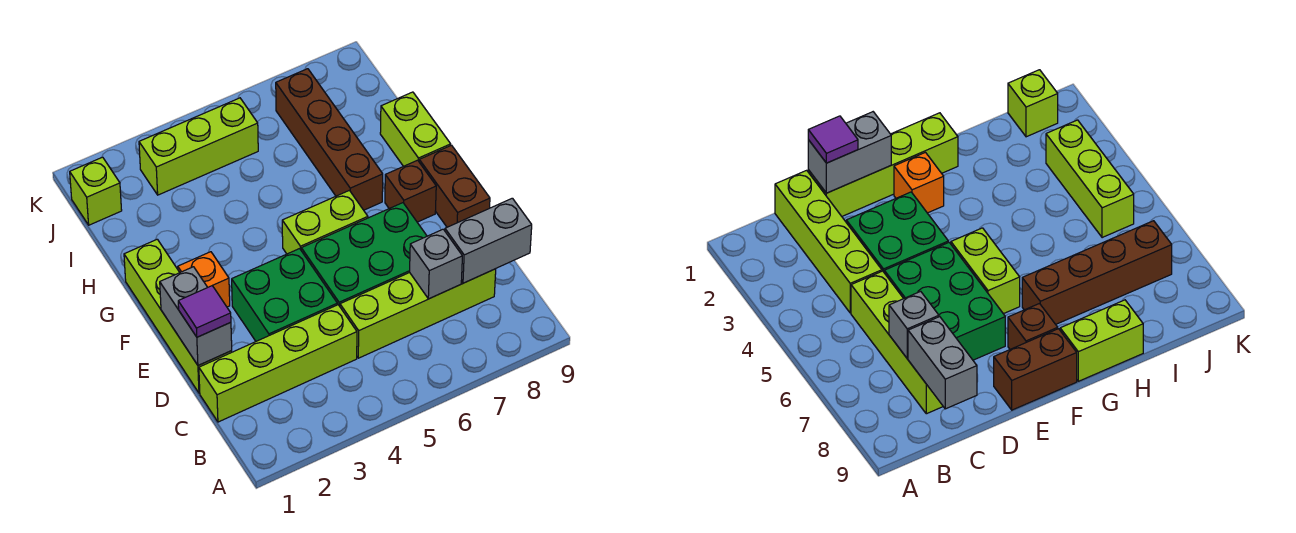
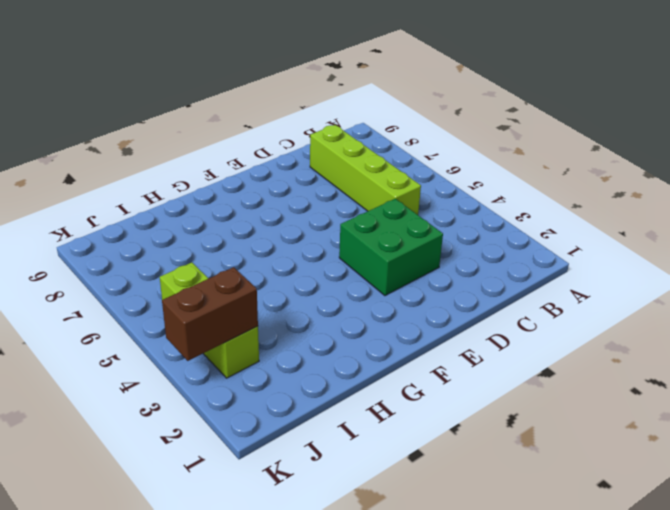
brown 1x2 brick [162,267,258,361] -> brown 1x2 brick moved to [419,145,490,227]
none -> lime 1x4 brick [199,305,357,422]
none -> lime 1x4 brick [124,239,232,393]
none -> green 2x3 brick [301,203,427,306]

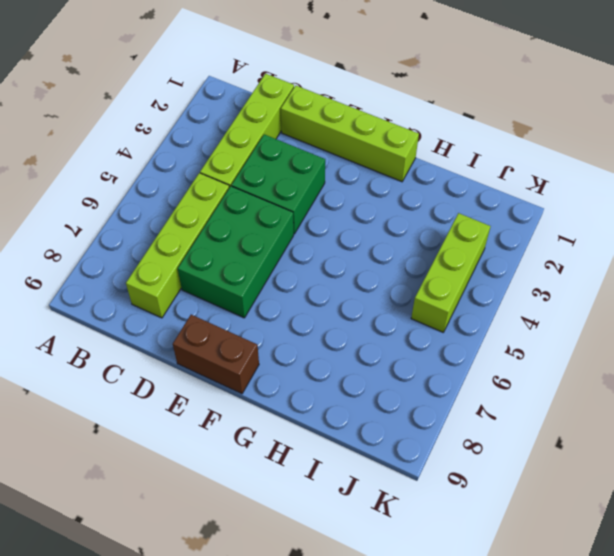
none -> orange 1x1 brick [178,252,230,307]
none -> lime 1x2 brick [282,190,368,254]
none -> brown 1x1 brick [385,160,436,222]

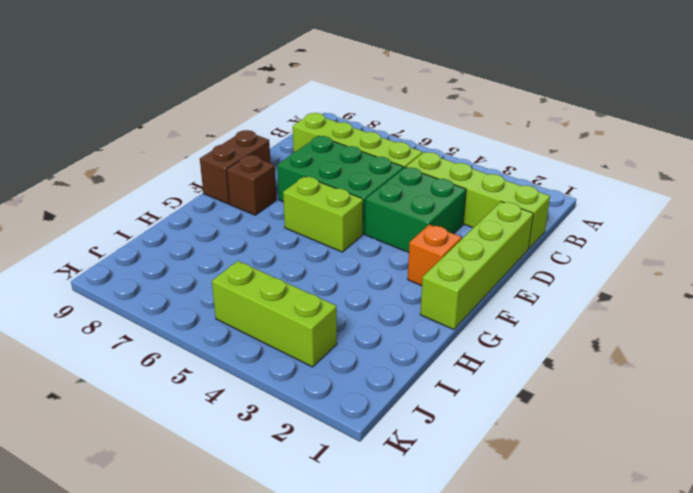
none -> brown 1x4 brick [276,69,383,210]
none -> lime 1x2 brick [380,92,451,166]
none -> lime 1x1 brick [70,157,122,225]

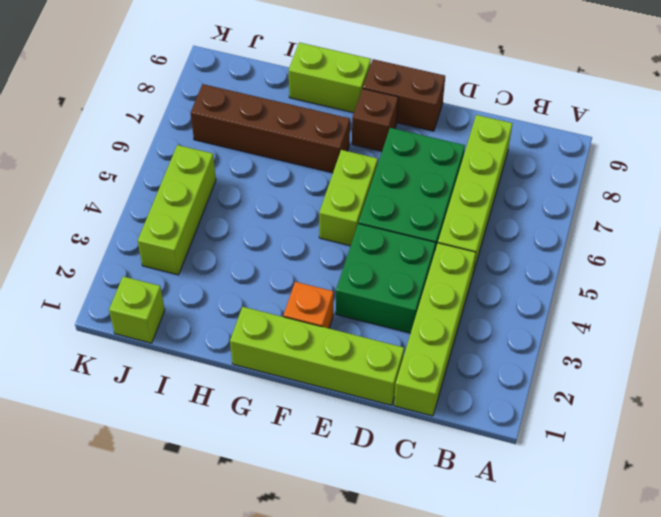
none -> grey 1x1 brick [410,229,462,299]
none -> grey 1x2 brick [445,198,532,283]
none -> grey 1x2 brick [160,267,232,365]

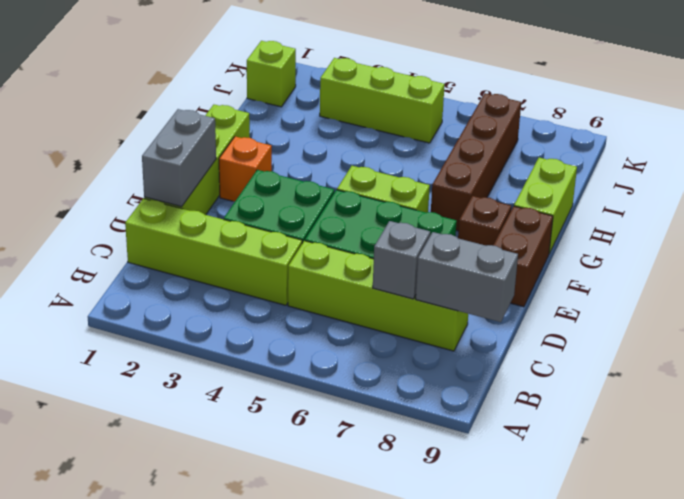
none -> purple 1x1 tile [178,286,231,337]

